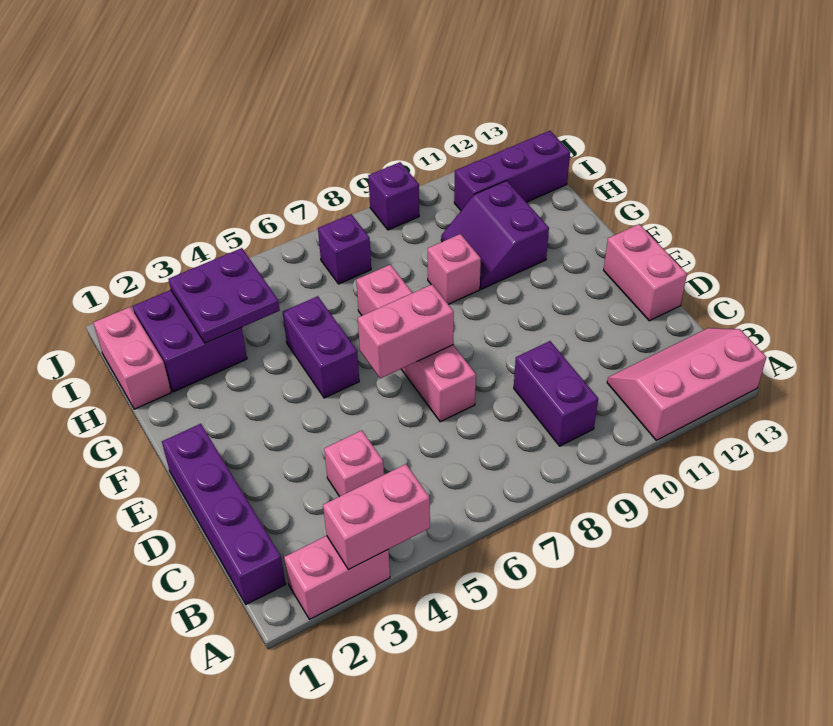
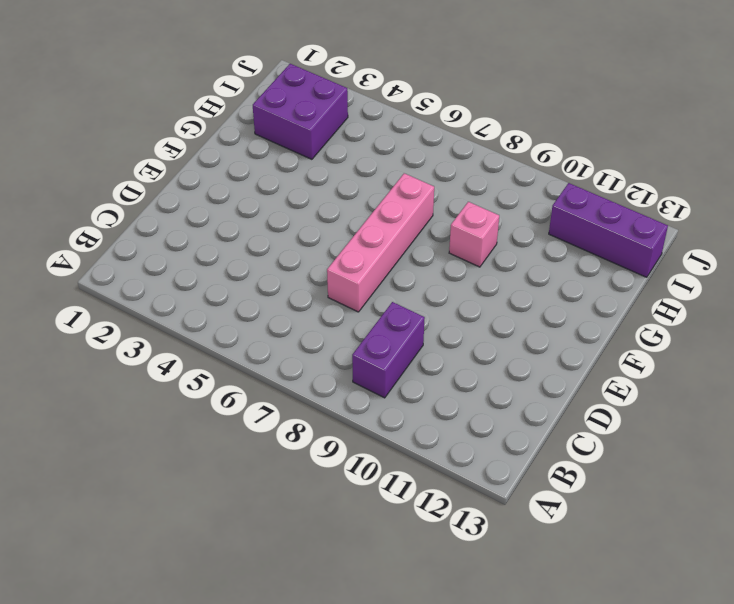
none -> pink 1x2 brick [284,536,390,619]
none -> pink 2x3 slope [607,328,767,440]
none -> purple 1x4 brick [162,424,286,604]

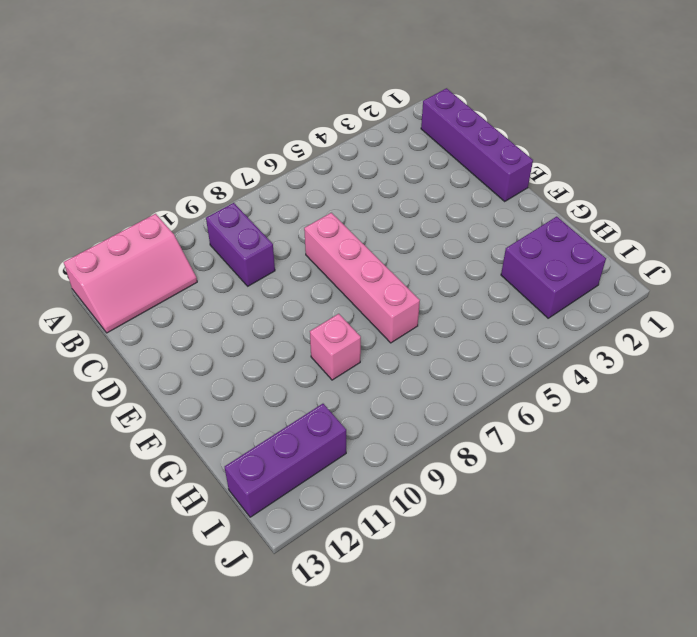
none -> pink 1x2 brick [284,536,390,619]
none -> pink 1x1 brick [324,431,384,497]
none -> pink 1x2 brick [604,224,687,321]

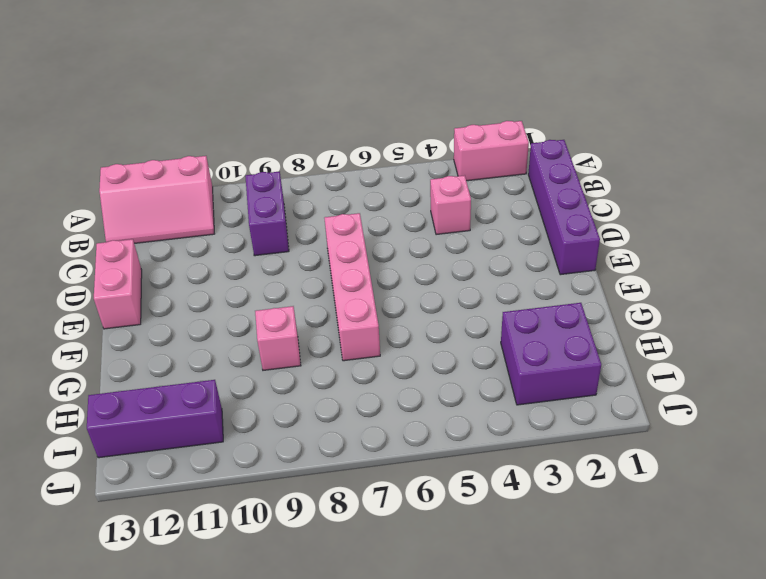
none -> purple 1x2 brick [283,296,359,398]
none -> purple 2x2 slope [441,181,549,289]
none -> pink 1x2 brick [93,307,171,409]

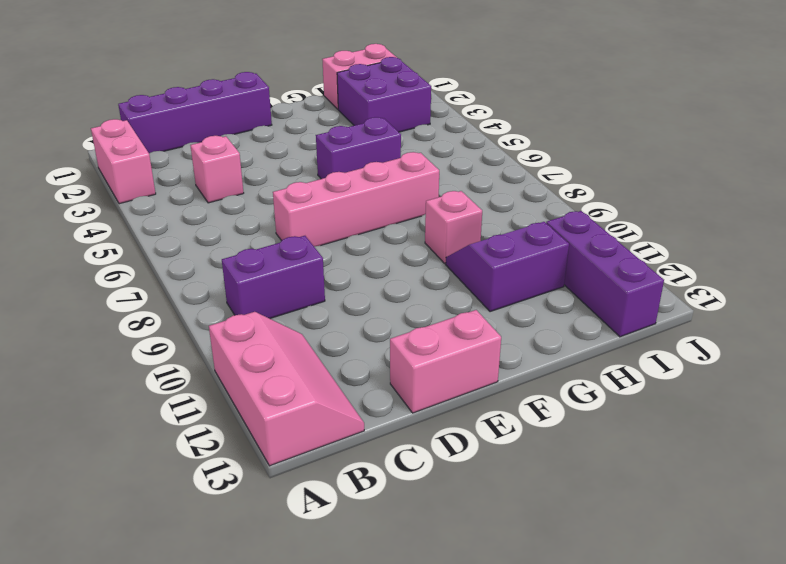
none -> purple 1x1 brick [318,214,371,284]
none -> purple 1x1 brick [368,162,419,230]
none -> pink 1x2 brick [323,464,430,569]

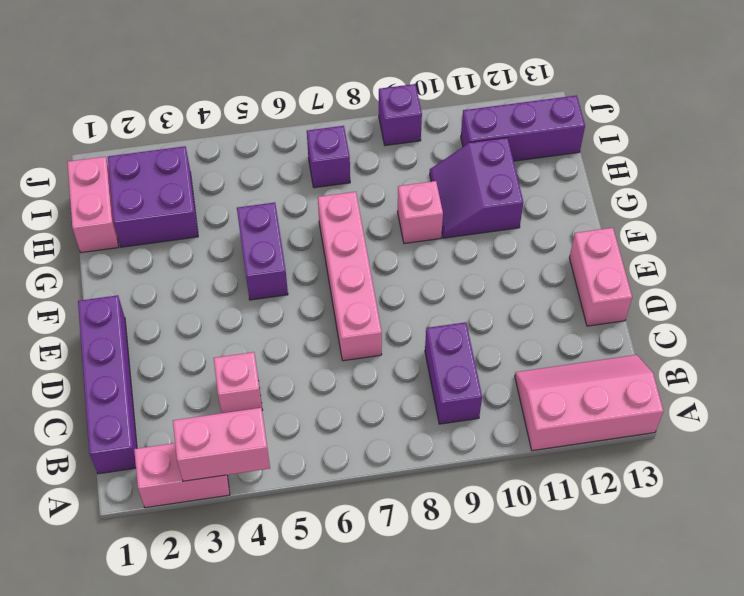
none -> pink 1x2 brick [358,285,454,378]
none -> purple 2x2 plate [168,248,280,343]

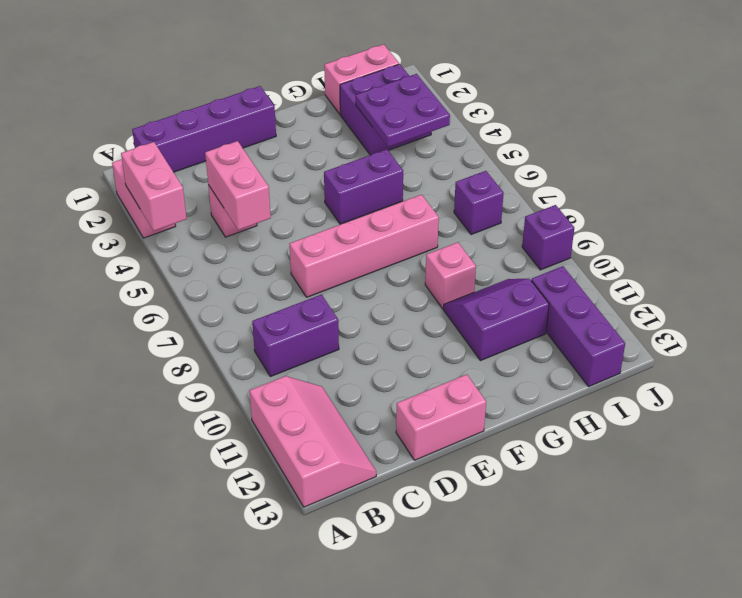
pink 1x2 brick [205,141,271,230] -> pink 1x2 brick moved to [358,285,454,378]

